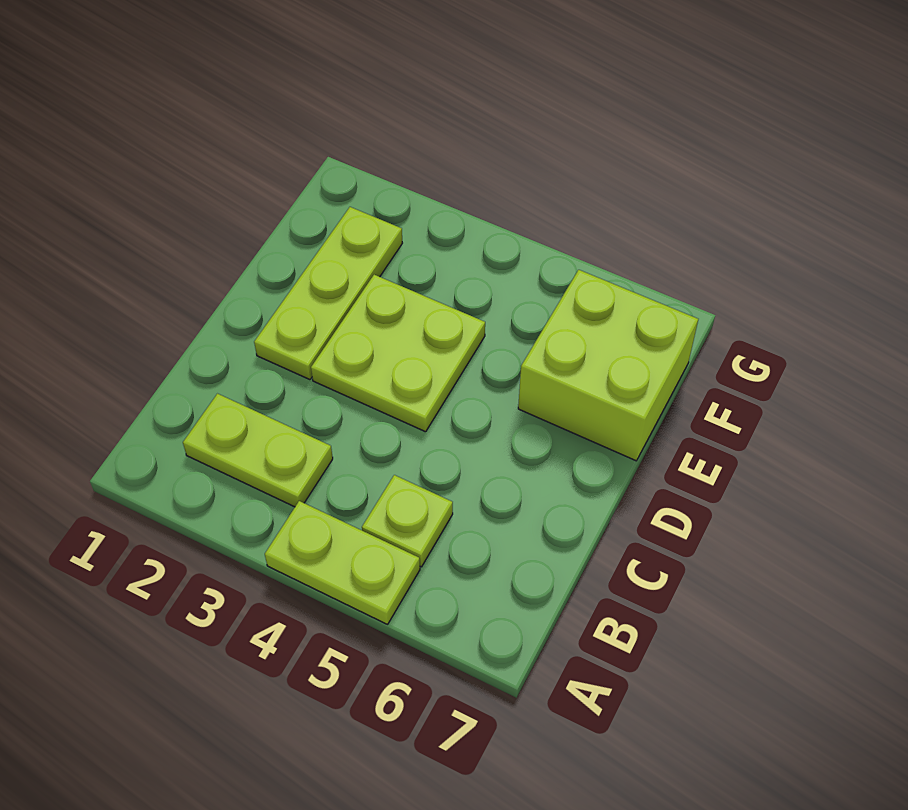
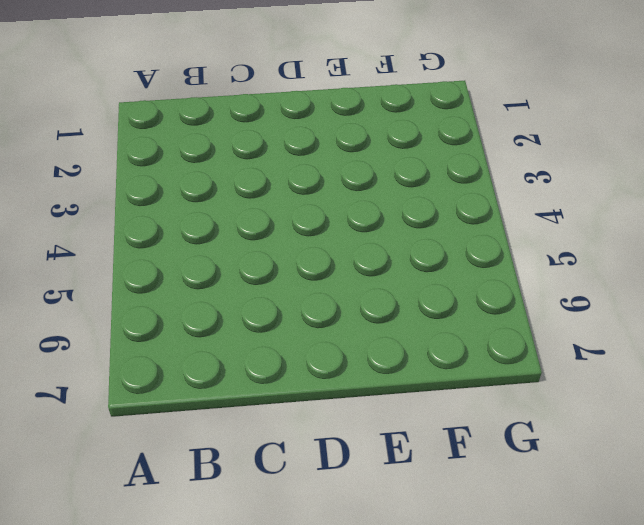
none -> lime 1x2 plate [265,501,420,624]
none -> lime 1x2 plate [183,394,333,507]

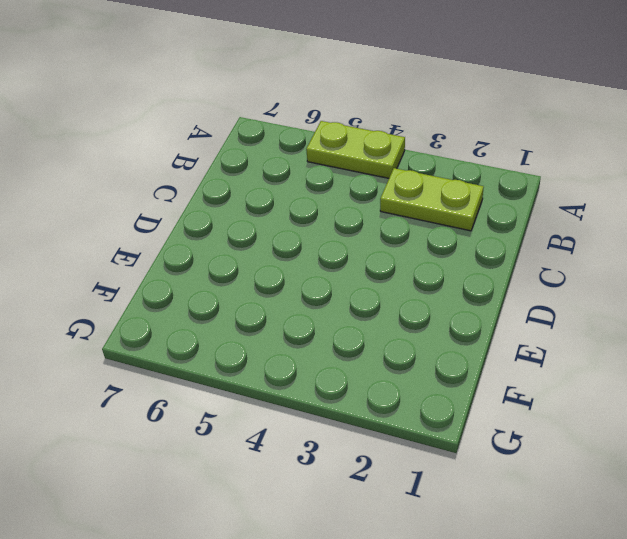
none -> lime 1x1 plate [362,475,453,567]
none -> lime 1x3 plate [254,207,402,380]

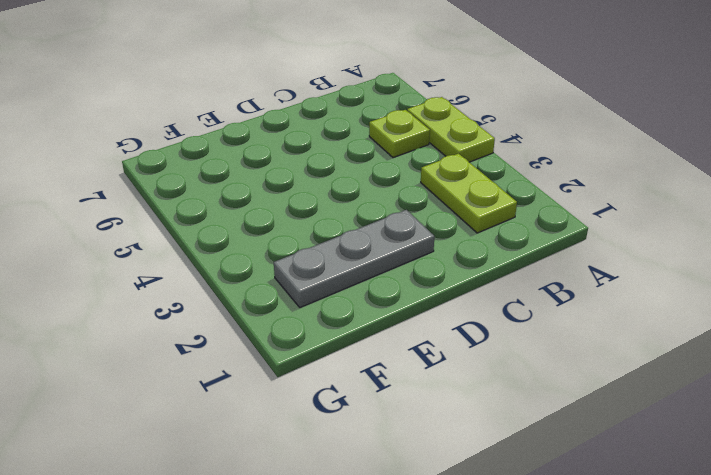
grey 1x3 plate [274,210,434,307] -> lime 1x3 plate [254,207,402,380]
none -> lime 2x2 plate [311,275,485,432]
none -> lime 2x2 brick [518,270,698,461]

